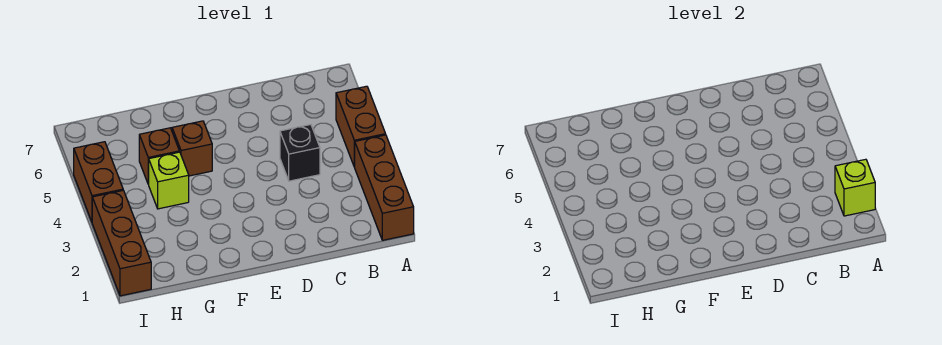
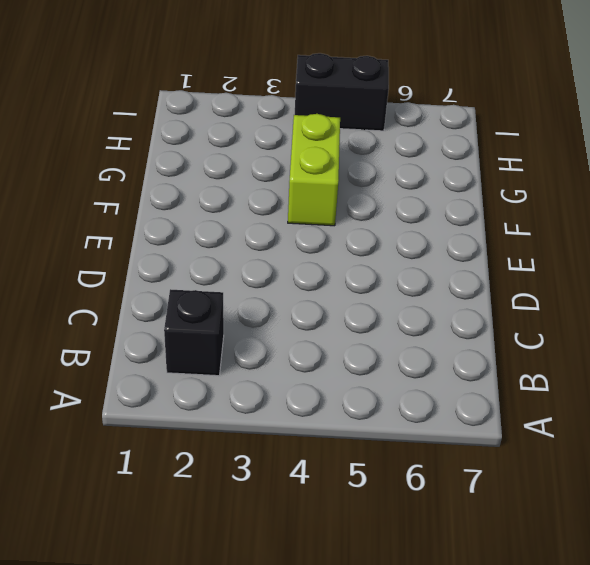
black 1x1 brick [164,289,224,376] -> black 1x1 brick moved to [280,125,320,181]
lime 1x2 brick [288,114,340,226] -> lime 1x1 brick [148,152,189,209]
black 1x2 brick [295,53,389,131] -> brown 1x2 brick [74,142,123,222]
none -> brown 1x3 brick [355,135,414,240]
none -> brown 1x2 brick [336,86,386,167]

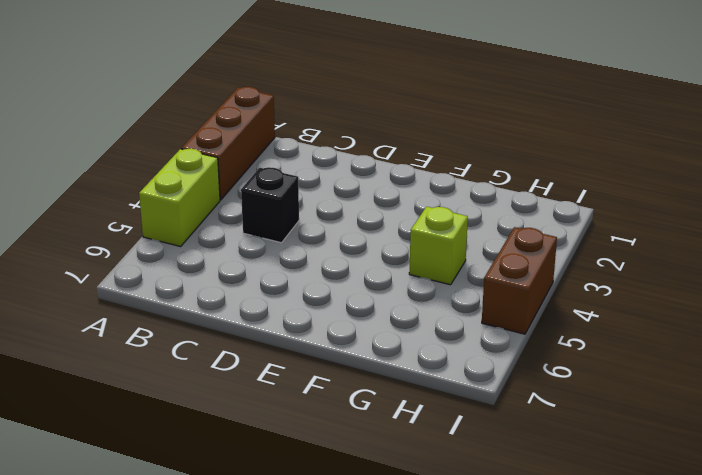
lime 1x2 brick [139,149,220,247] -> brown 1x2 brick [336,86,386,167]
none -> brown 1x1 brick [172,121,212,176]
none -> brown 1x1 brick [139,128,179,184]

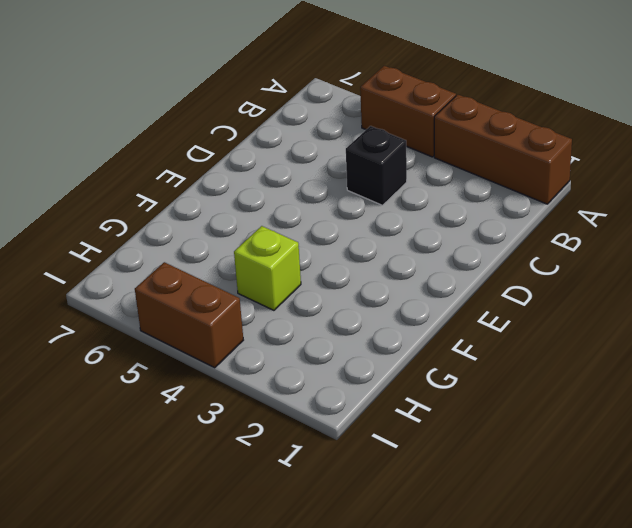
none -> brown 1x1 brick [172,121,212,176]
none -> brown 1x1 brick [139,128,179,184]

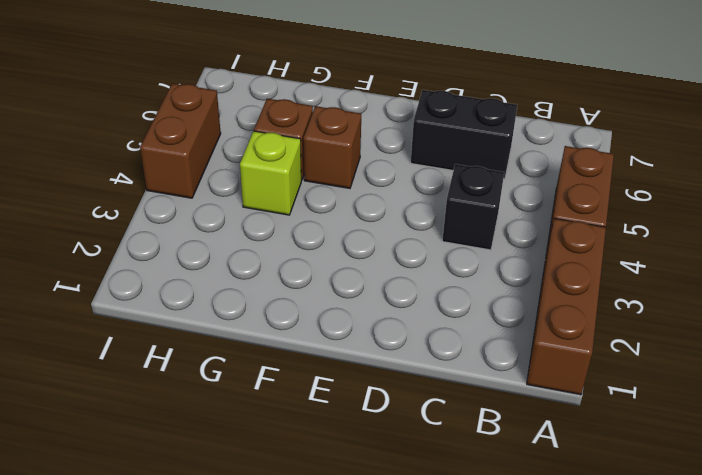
black 1x2 brick [411,90,517,179] -> none
none -> brown 1x3 brick [92,190,151,296]
none -> lime 1x1 brick [835,159,875,216]

